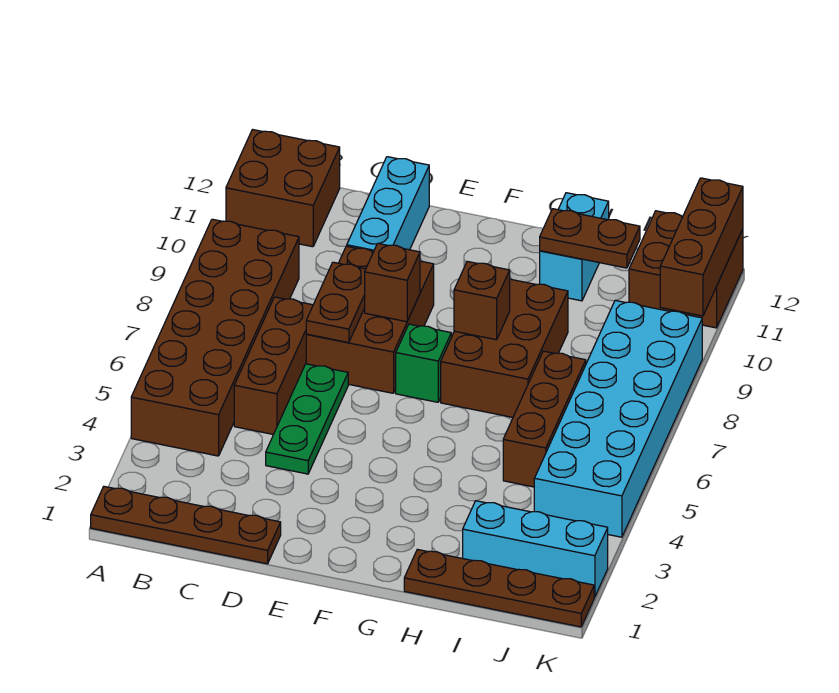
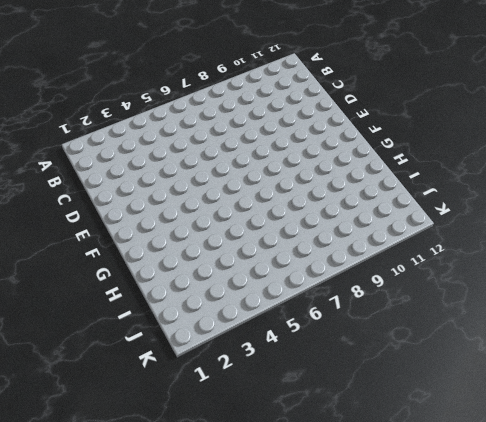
none -> brown 1x4 plate [91,486,281,564]
none -> brown 2x6 brick [131,219,299,456]
none -> brown 2x2 brick [226,130,340,247]

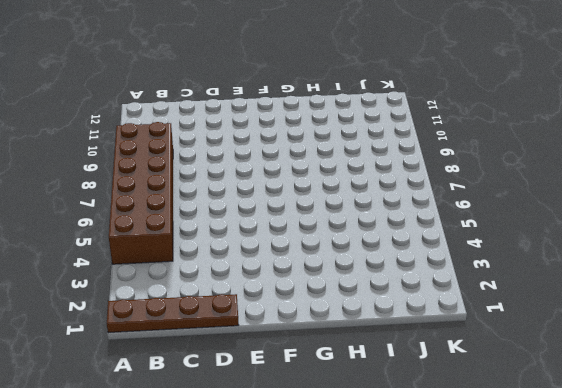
none -> brown 2x2 brick [226,130,340,247]
none -> brown 1x3 brick [234,297,313,434]
none -> green 1x3 plate [266,364,348,474]

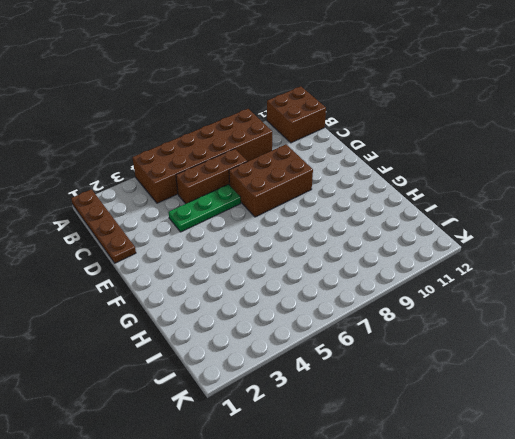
none -> cyan 1x3 brick [347,157,429,252]
none -> green 1x1 brick [396,324,451,402]
none -> brown 2x3 brick [441,279,568,417]

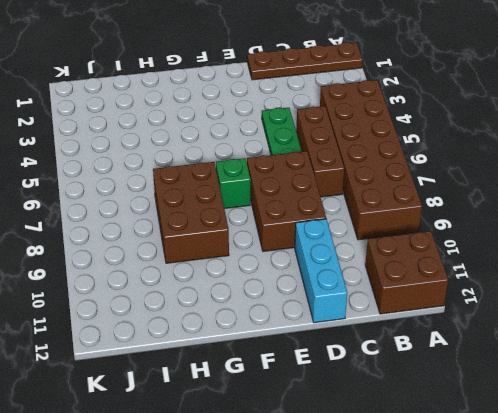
none -> brown 1x4 plate [404,549,594,627]
none -> cyan 1x2 brick [540,193,609,301]
none -> cyan 1x3 brick [463,501,608,597]

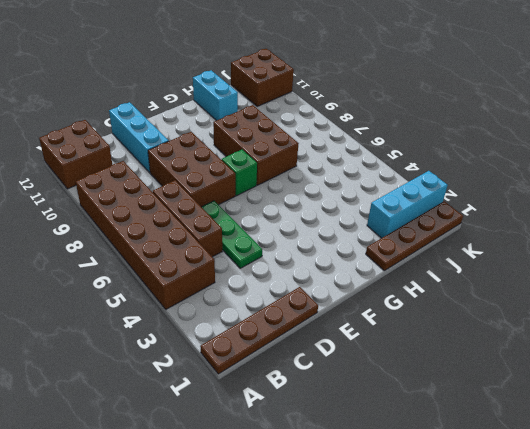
none -> brown 1x3 brick [503,351,586,487]
none -> cyan 2x6 brick [534,300,702,537]
none -> brown 1x2 plate [306,262,366,343]

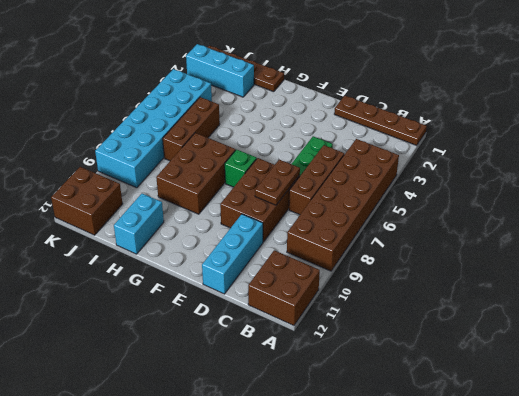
none -> brown 1x1 brick [365,243,420,322]
none -> brown 1x1 brick [454,261,510,340]
none -> brown 1x2 plate [540,209,640,268]

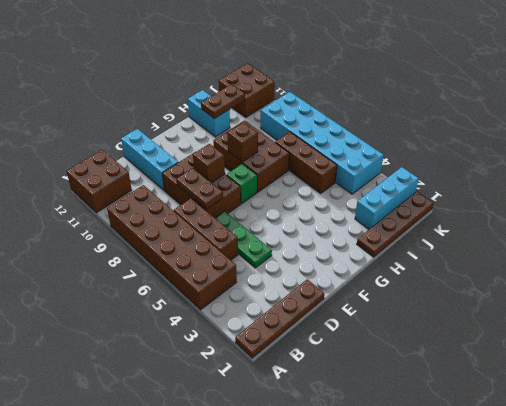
none -> brown 1x3 brick [660,178,743,316]

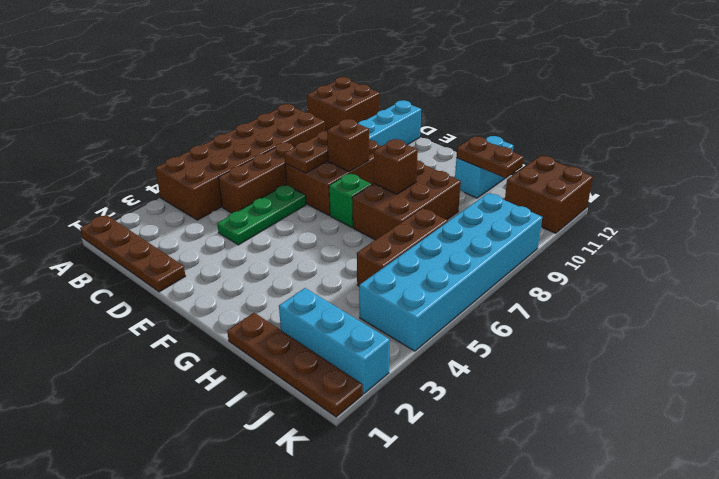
none -> brown 1x3 brick [660,178,743,316]

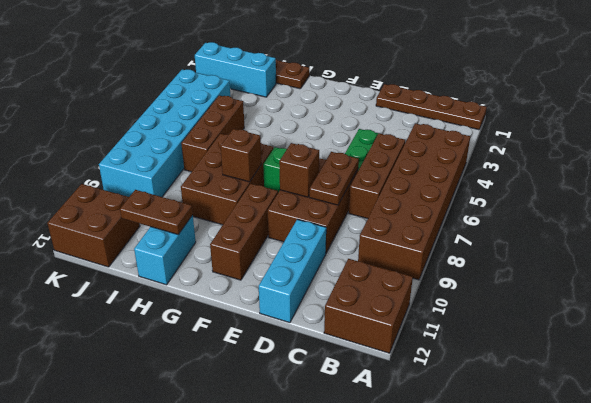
brown 1x3 brick [210,184,278,280] -> brown 1x3 brick moved to [660,178,743,316]

